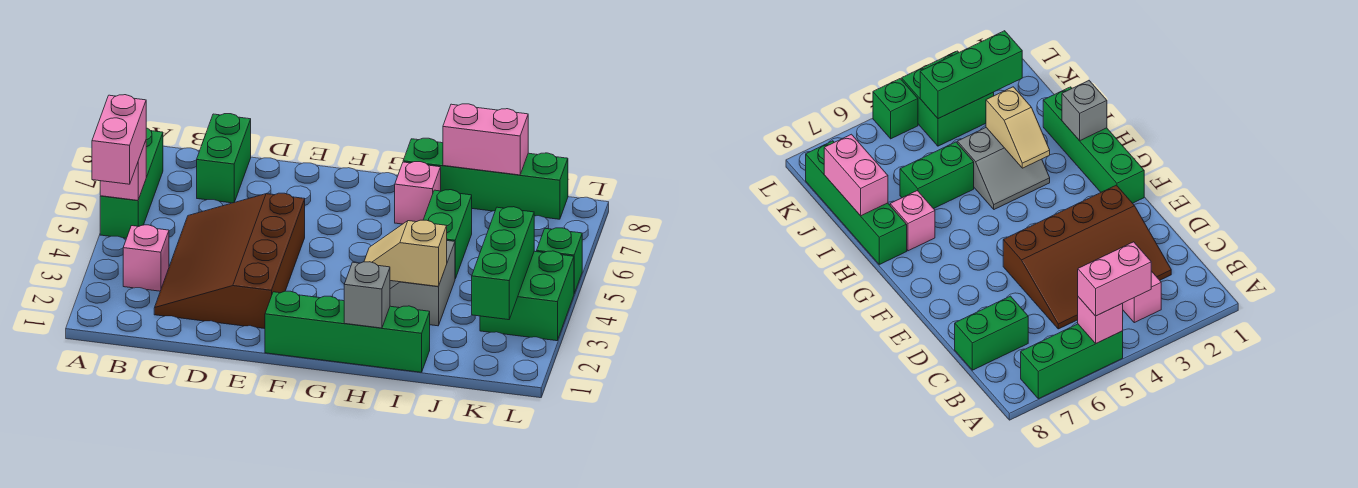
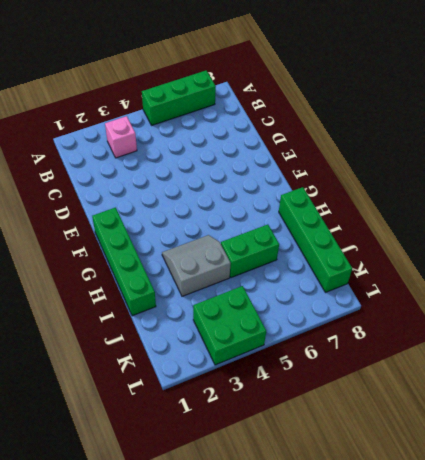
none -> brown 3x4 slope [154,193,305,329]
none -> green 1x2 brick [197,114,251,203]
none -> pink 1x1 brick [395,162,441,224]

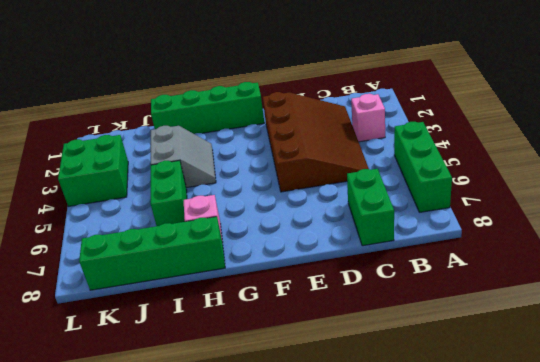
none -> green 1x1 brick [537,228,582,293]
none -> pink 1x1 brick [100,141,146,200]
none -> grey 1x1 brick [344,262,390,328]

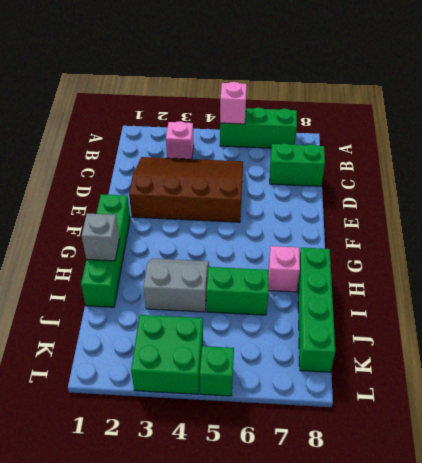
none -> tan 1x2 slope [364,220,447,287]
none -> pink 1x2 brick [443,104,528,175]
none -> green 1x3 brick [472,207,534,320]

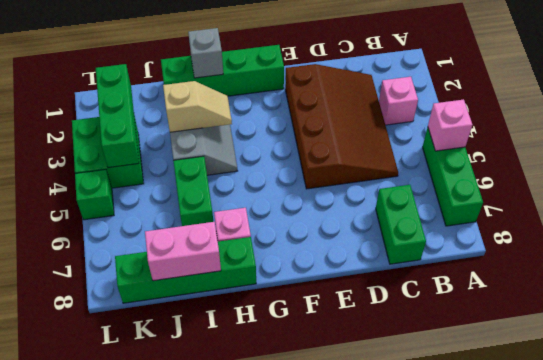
none -> pink 1x2 brick [92,95,146,184]

